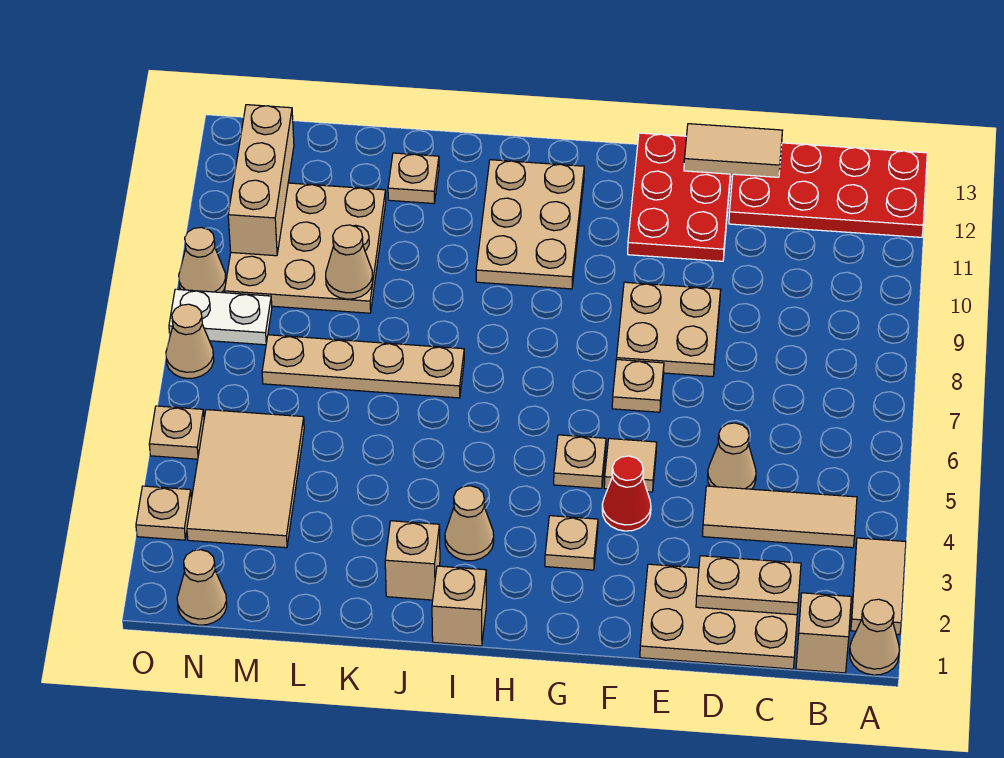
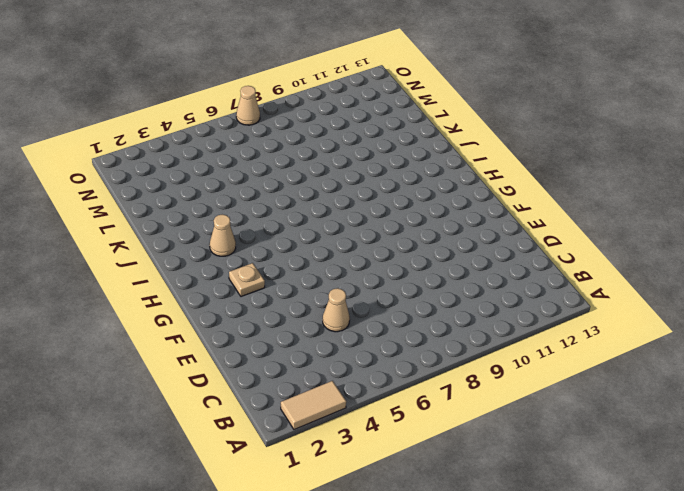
none -> tan 1x1 cone [849,599,900,675]
none -> red 2x4 plate [729,143,927,237]
none -> tan 1x1 brick [796,593,851,673]
none -> tan 1x3 tile [703,486,857,548]

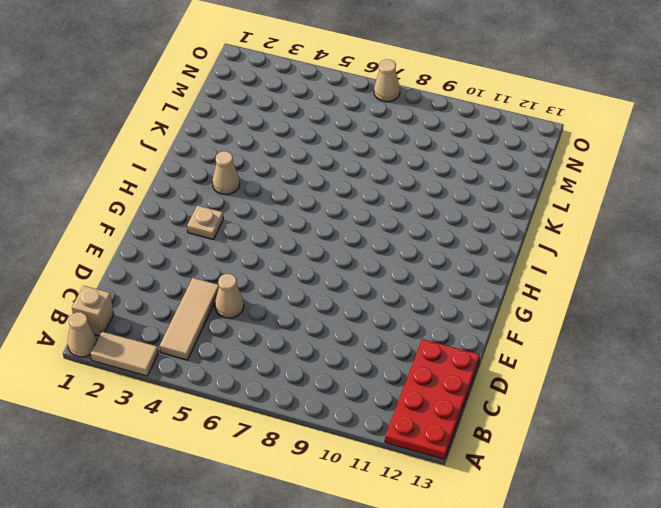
none -> tan 2x3 plate [640,564,797,669]
none -> tan 2x2 plate [617,282,721,377]
none -> red 2x3 plate [628,133,731,261]
none -> red 1x1 cone [602,456,651,531]

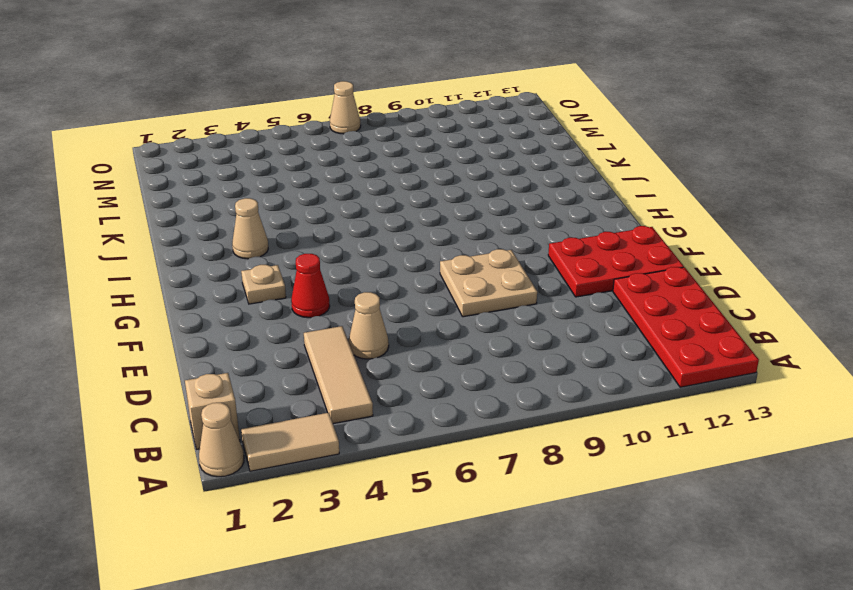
none -> tan 2x3 plate [640,564,797,669]
none -> tan 1x1 tile [604,439,657,492]
none -> tan 1x1 plate [612,359,664,412]
none -> tan 1x1 plate [554,435,606,488]

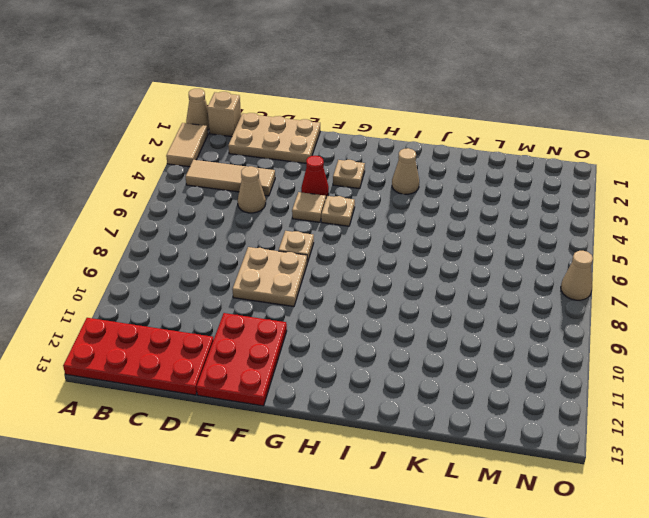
none -> tan 2x3 plate [476,160,584,289]
none -> tan 1x1 brick [432,566,486,646]
none -> tan 1x1 brick [385,521,440,600]
none -> tan 1x4 plate [262,335,464,398]

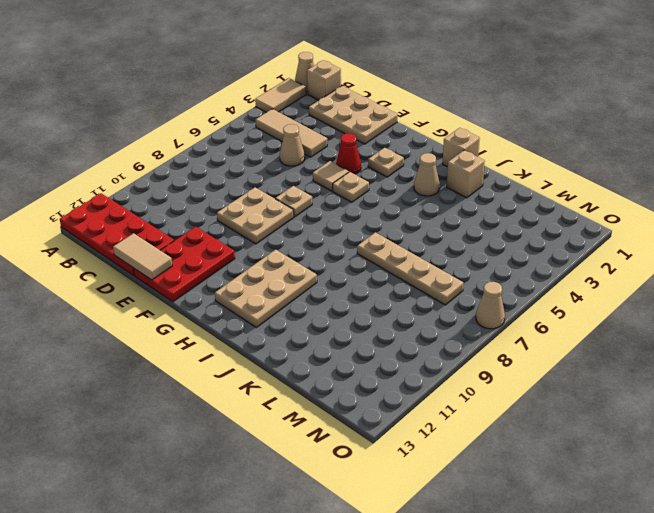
none -> tan 1x1 plate [388,153,439,204]
none -> tan 3x3 plate [225,183,386,313]
none -> tan 2x3 tile [187,410,304,548]
none -> tan 1x1 cone [177,550,227,625]

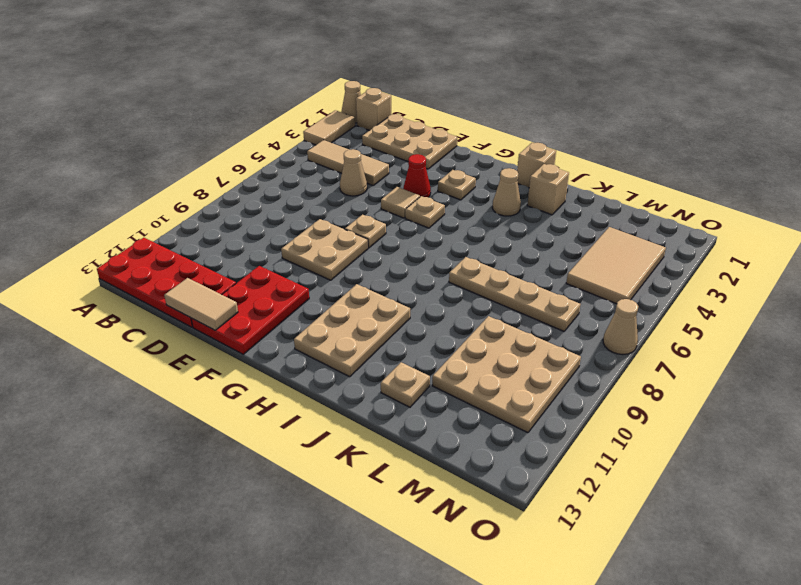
none -> tan 1x1 cone [177,550,227,625]
none -> white 1x2 plate [169,289,272,345]
none -> tan 1x1 plate [136,486,191,540]
none -> tan 1x1 plate [149,406,204,459]

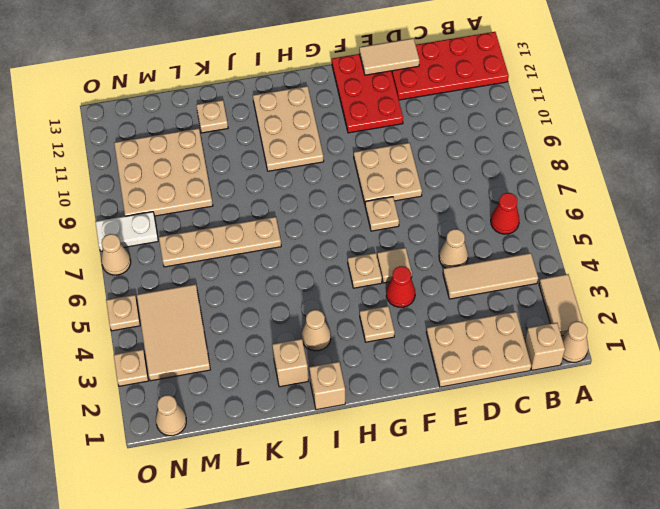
red 1x1 cone [491,193,520,234] -> none
none -> tan 1x1 cone [179,227,226,293]
none -> tan 1x2 plate [696,556,801,615]
none -> tan 1x1 cone [326,225,373,299]
none -> tan 1x3 brick [228,105,294,256]

